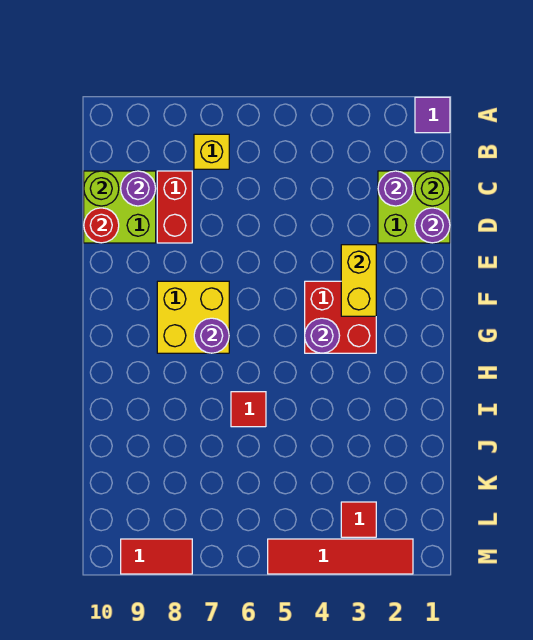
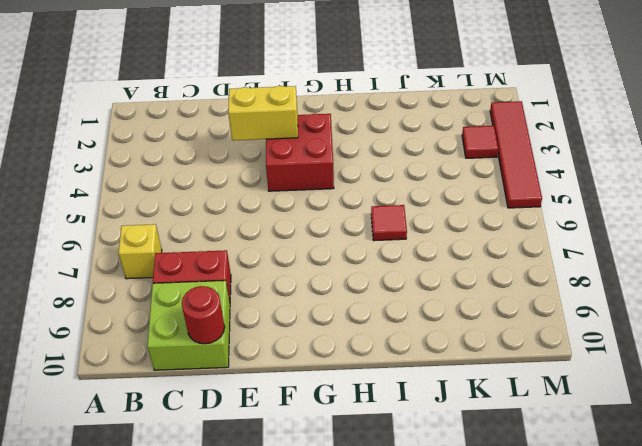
none -> purple 1x1 tile [415,97,450,133]
none -> lime 2x2 brick [378,171,450,243]
none -> yellow 2x2 brick [157,281,229,353]

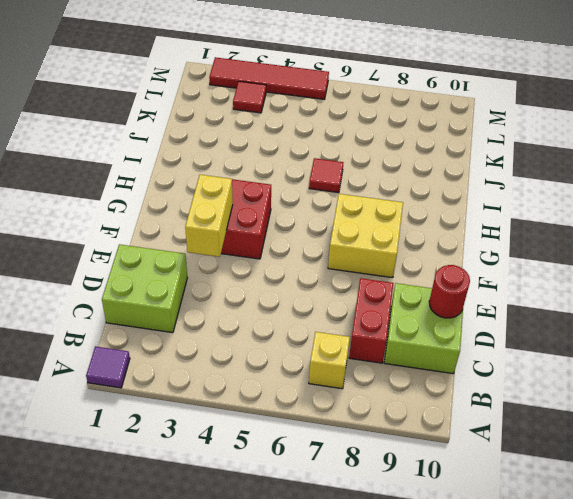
none -> red 1x2 tile [121,539,192,574]
none -> lime 1x1 round brick [415,171,450,206]
none -> purple 1x1 round brick [378,171,413,206]

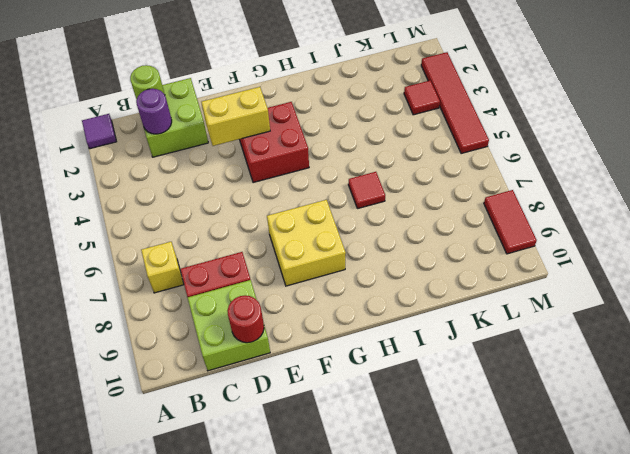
none -> purple 1x1 round brick [121,171,156,206]
none -> lime 1x1 round brick [84,171,119,206]
none -> purple 1x1 round brick [415,208,450,243]

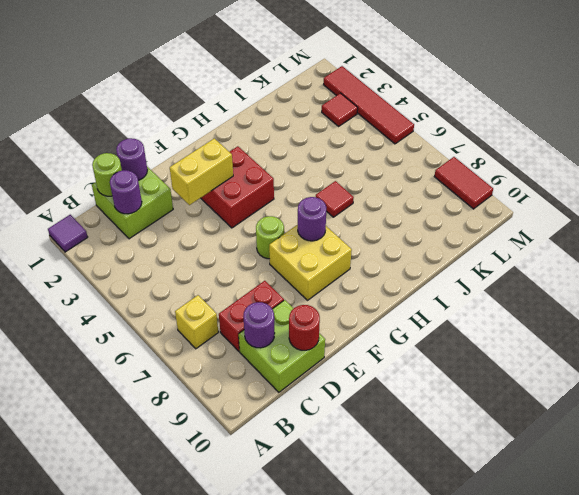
lime 1x1 round brick [256,216,284,259] -> lime 1x1 round brick moved to [84,171,119,206]
none -> purple 1x1 round brick [305,318,340,353]

